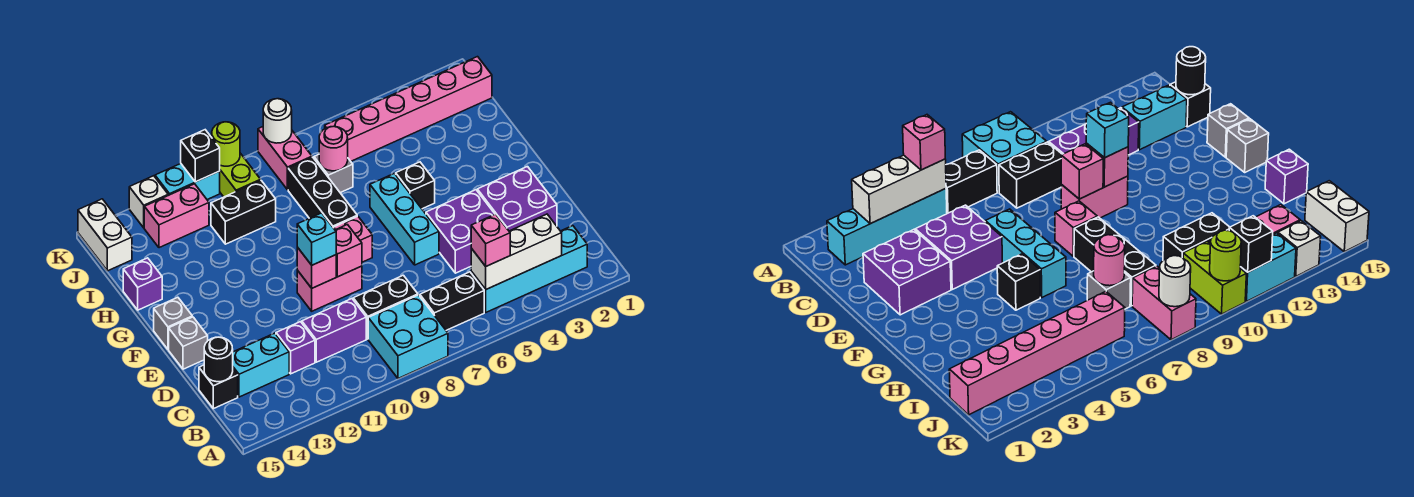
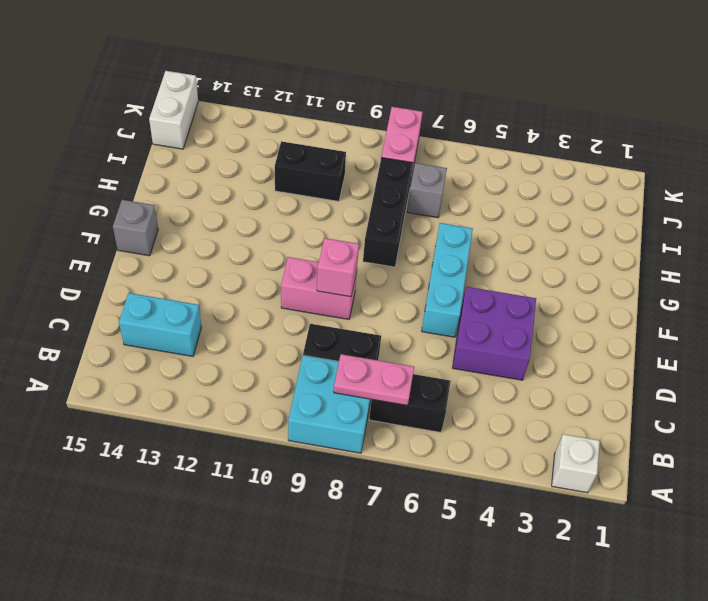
white 1x1 brick [552,434,600,493] -> white 1x1 brick moved to [129,176,168,228]
pink 1x2 plate [334,354,414,405] -> none
none -> cyan 1x4 brick [471,226,587,312]
none -> purple 1x2 brick [302,299,366,362]
none -> purple 1x1 brick [276,322,315,374]
none -> black 1x1 brick [199,365,238,409]

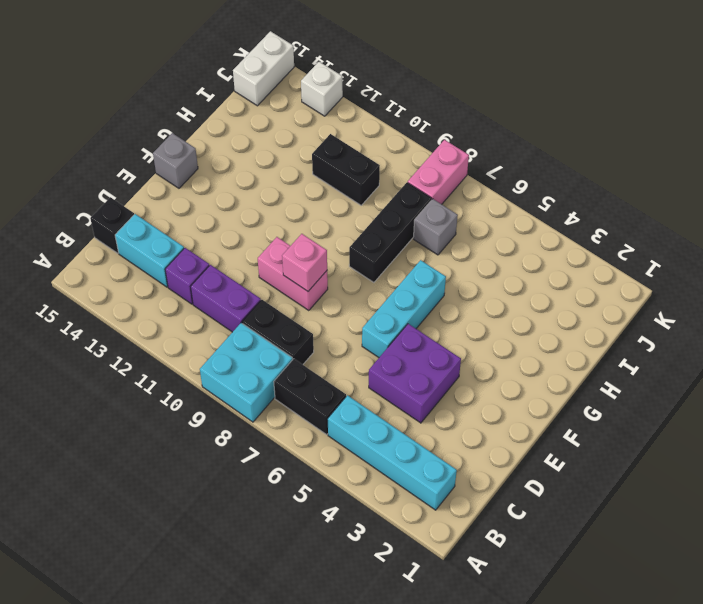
none -> purple 2x2 brick [477,167,557,231]
none -> grey 1x1 brick [169,317,208,369]
none -> pink 1x1 brick [334,216,372,262]
none -> black 1x1 brick [396,162,435,209]

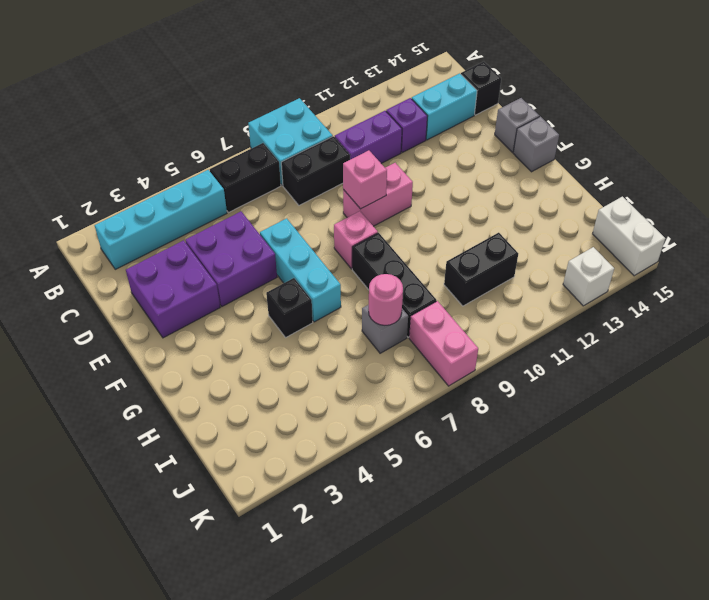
none -> purple 1x1 brick [123,258,162,310]
none -> pink 1x6 brick [325,57,492,161]
none -> lime 1x2 brick [220,153,261,197]
none -> pink 1x2 brick [144,184,209,248]

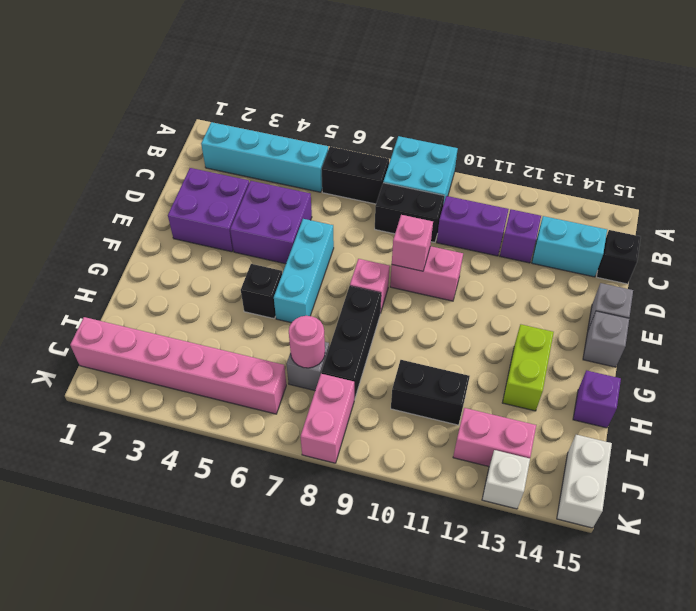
lime 1x2 brick [502,324,554,411] -> lime 1x2 brick moved to [220,153,261,197]
none -> cyan 1x2 brick [155,164,220,200]
none -> white 1x3 brick [471,214,562,289]
none -> black 1x1 round brick [204,337,233,382]
none -> pink 1x1 brick [297,247,336,288]

